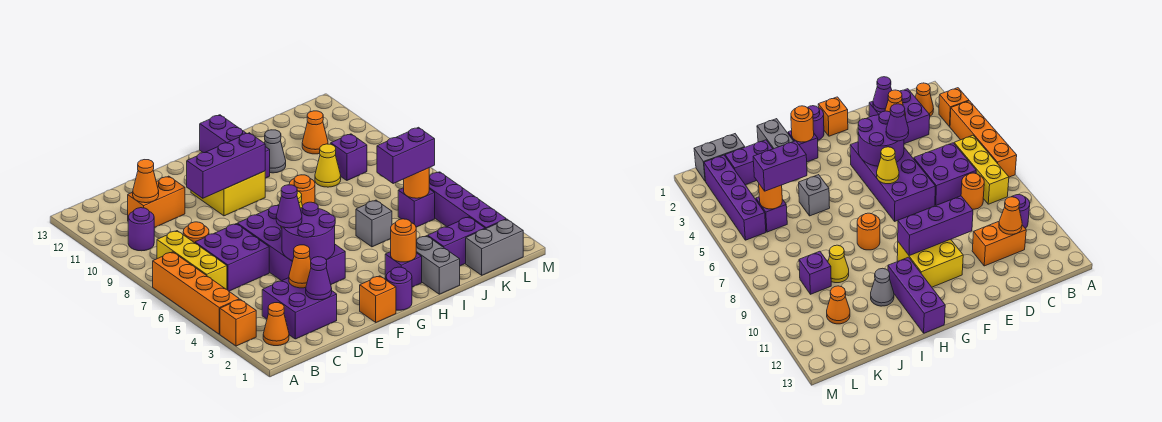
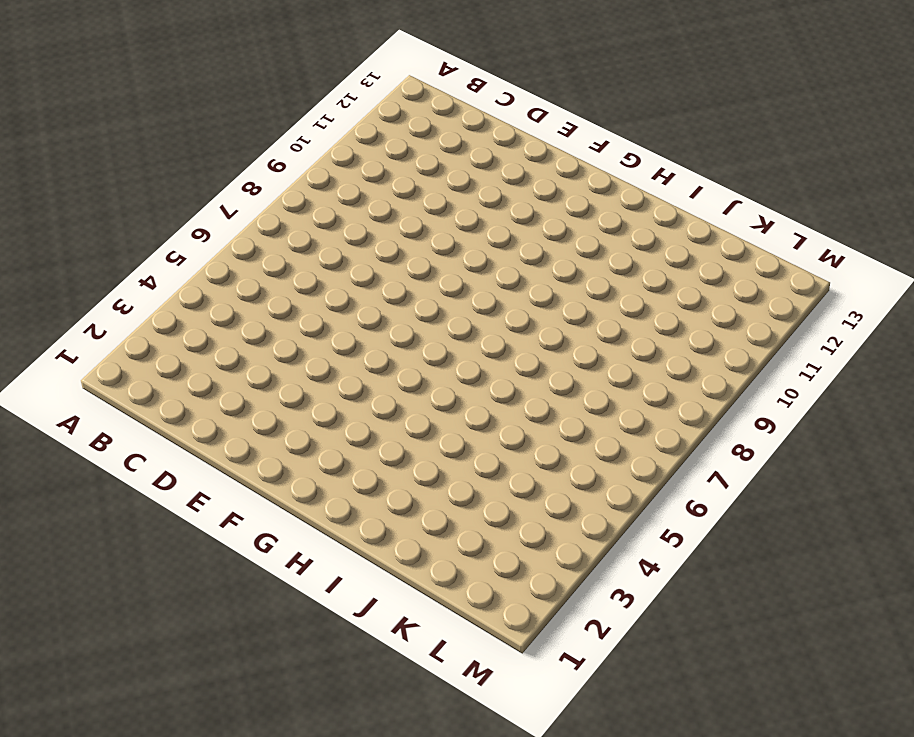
none -> orange 1x1 brick [220,299,256,346]
none -> orange 1x4 brick [153,252,239,334]
none -> orange 1x1 cone [263,303,289,346]
none -> yellow 1x3 brick [157,231,227,289]

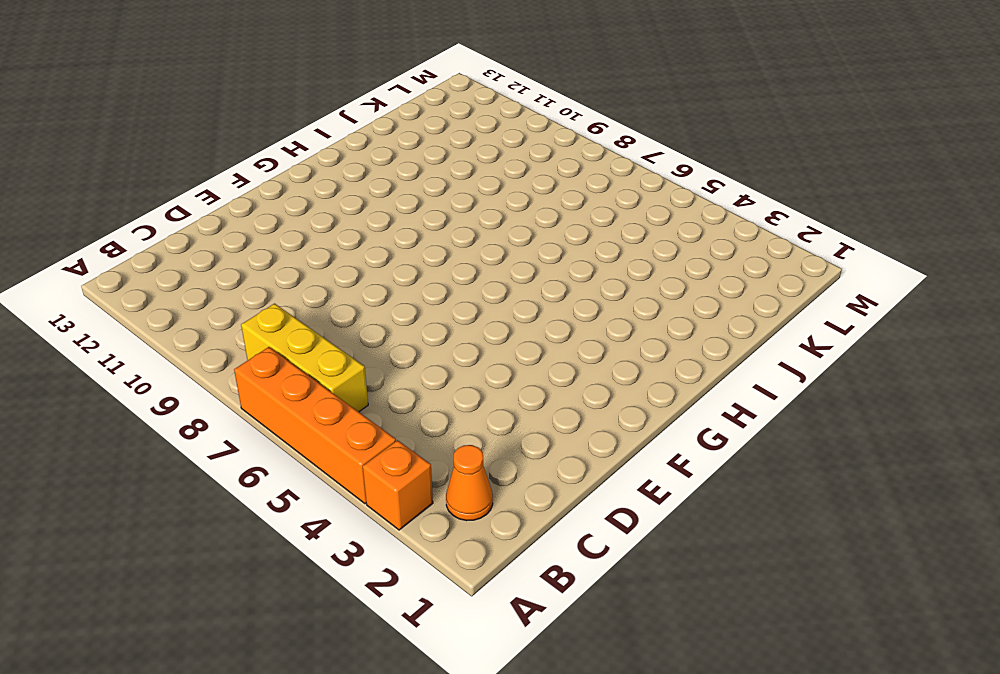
none -> purple 1x1 round brick [128,208,154,251]
none -> purple 2x2 brick [262,278,337,339]
none -> purple 2x2 brick [195,224,269,291]
none -> orange 1x1 round brick [183,222,209,243]

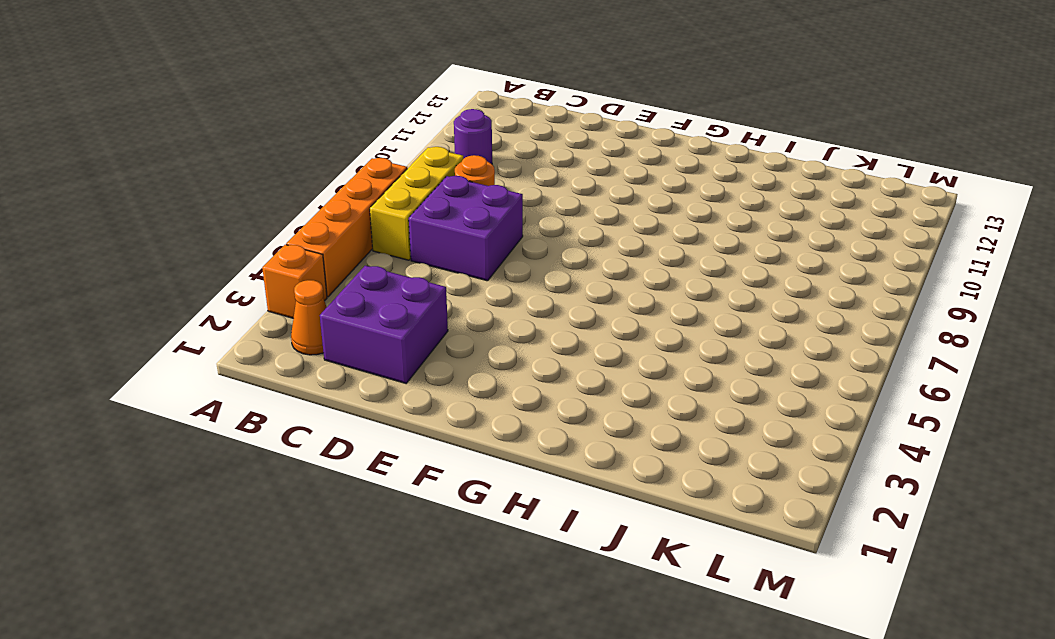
none -> orange 1x2 brick [128,176,185,228]
none -> purple 2x4 brick [237,205,345,284]
none -> orange 1x1 brick [360,276,396,322]
none -> yellow 2x2 brick [191,171,265,216]

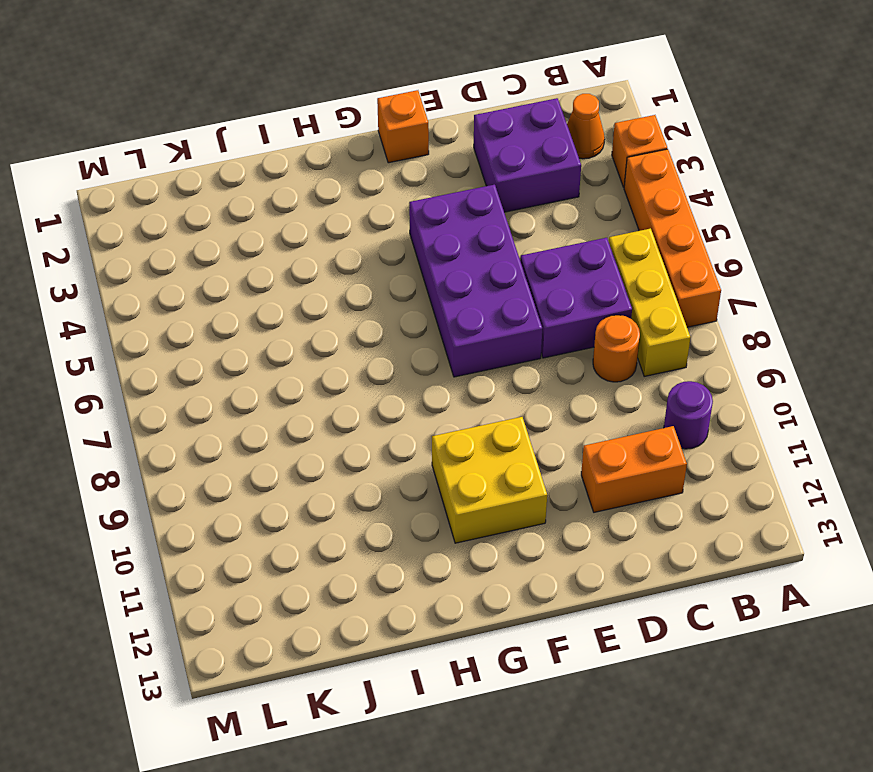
none -> purple 1x1 round brick [386,267,412,310]
none -> purple 1x1 brick [385,252,422,287]
none -> orange 1x1 round brick [289,175,315,206]
none -> purple 1x3 brick [200,115,270,178]

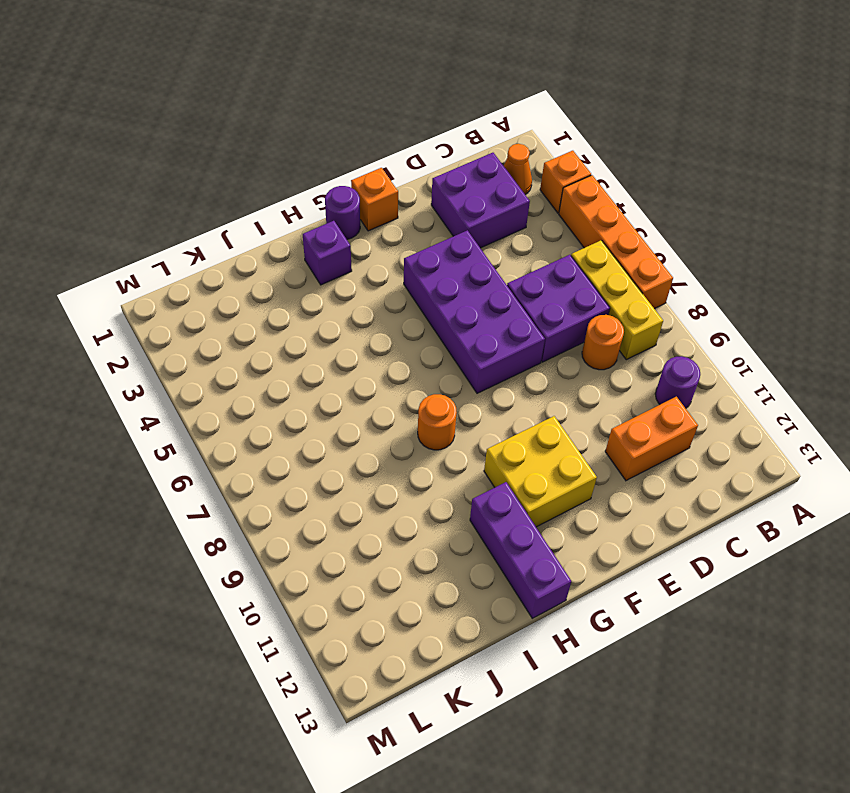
none -> grey 1x2 brick [416,236,460,294]
none -> grey 1x1 brick [356,200,392,247]
none -> grey 1x1 cone [265,130,286,173]
none -> purple 1x2 brick [428,217,485,266]

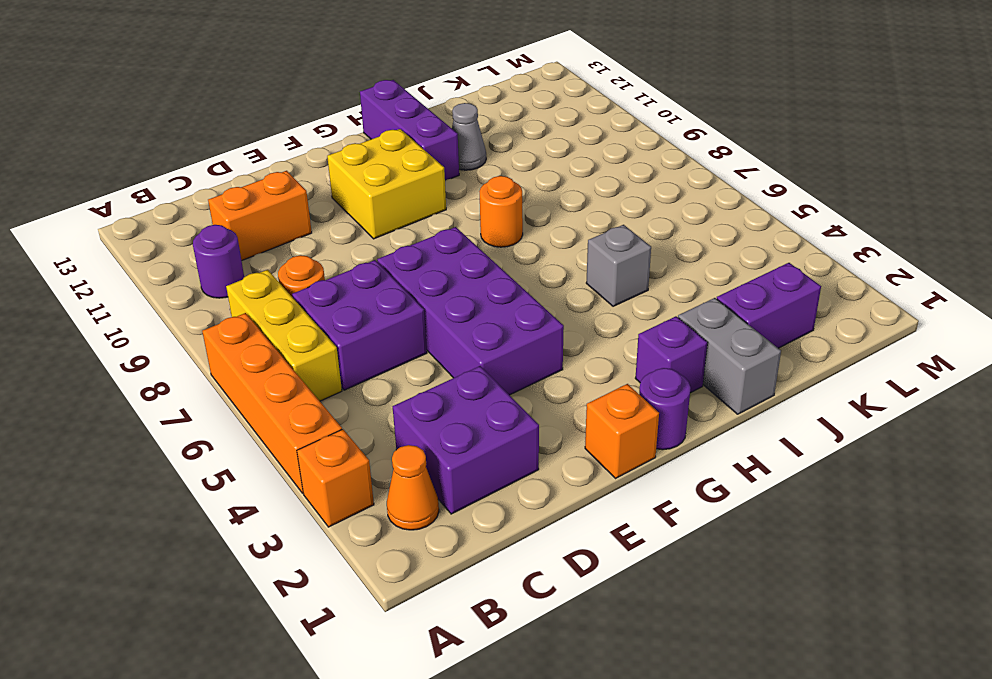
none -> yellow 1x1 cone [315,144,341,187]
none -> grey 1x2 brick [466,219,523,275]
none -> purple 1x1 brick [398,188,435,227]
none -> purple 1x1 brick [331,134,367,180]

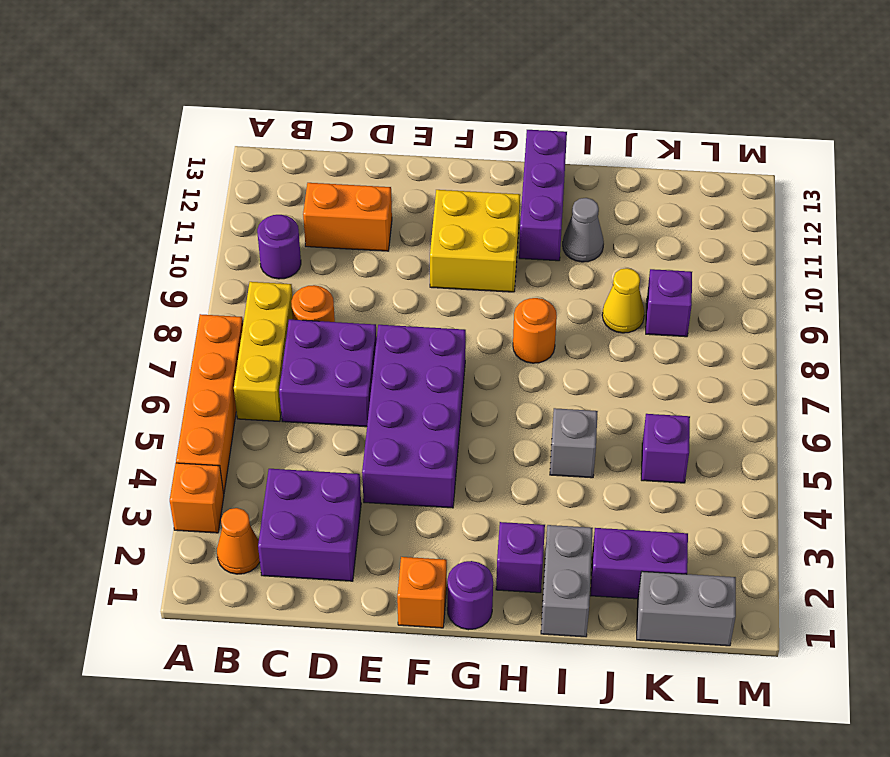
none -> orange 1x1 cone [302,111,328,154]
none -> purple 1x4 brick [429,172,506,229]
none -> orange 1x1 cone [133,160,159,203]
none -> purple 1x1 cone [306,257,332,300]

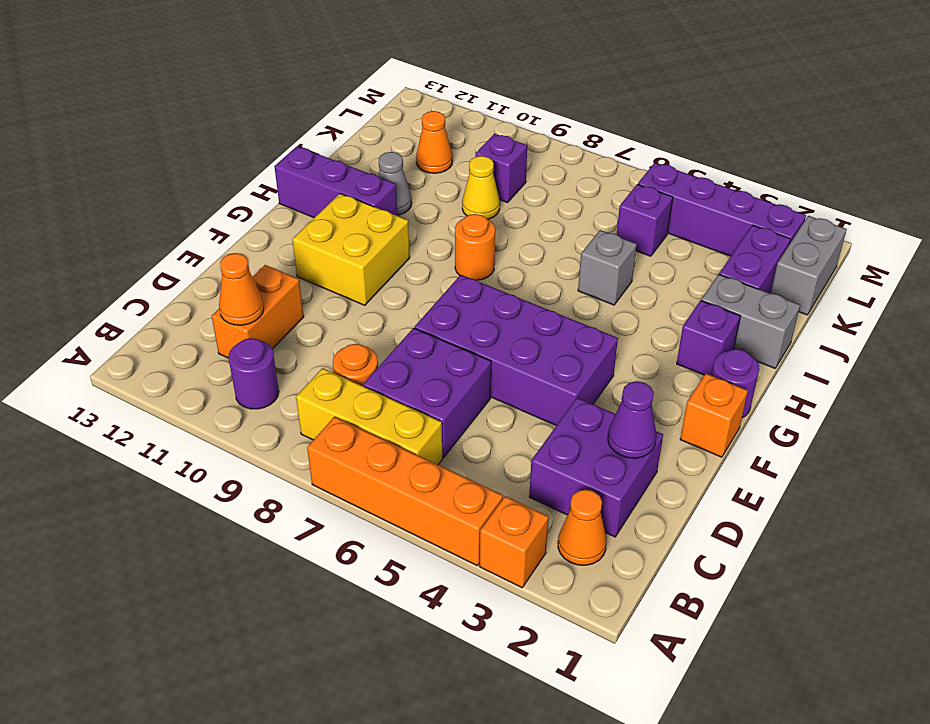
none -> orange 1x1 cone [289,245,311,288]
none -> purple 2x2 round brick [282,202,335,261]
none -> purple 1x3 brick [187,133,265,198]
none -> yellow 1x1 cone [877,147,899,184]

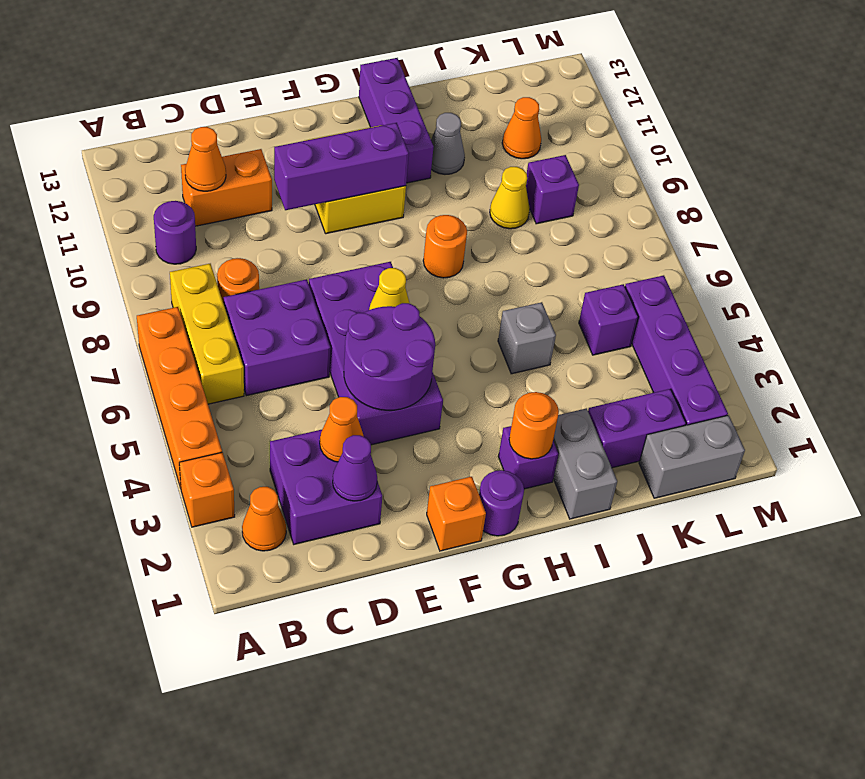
none -> orange 1x1 round brick [404,168,429,198]
none -> purple 1x1 cone [276,185,302,228]
none -> purple 1x2 brick [377,127,435,184]

